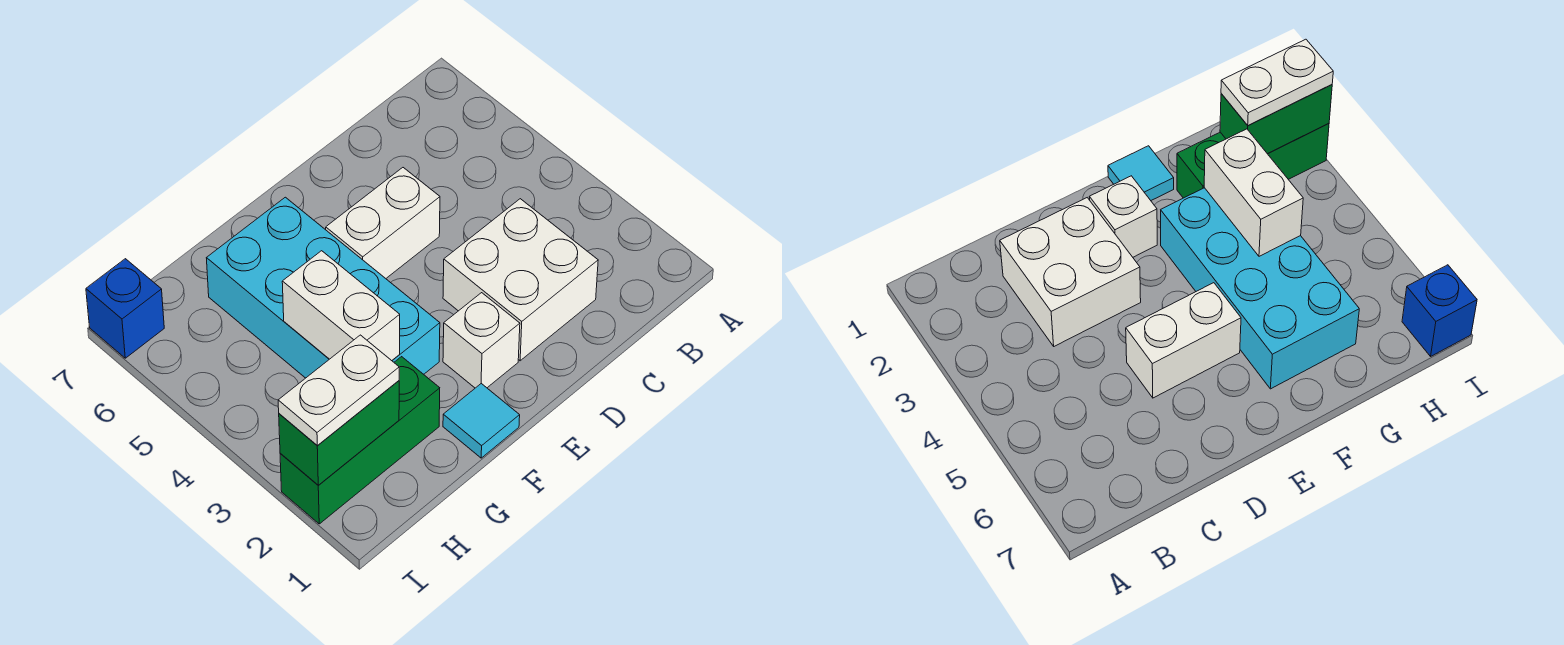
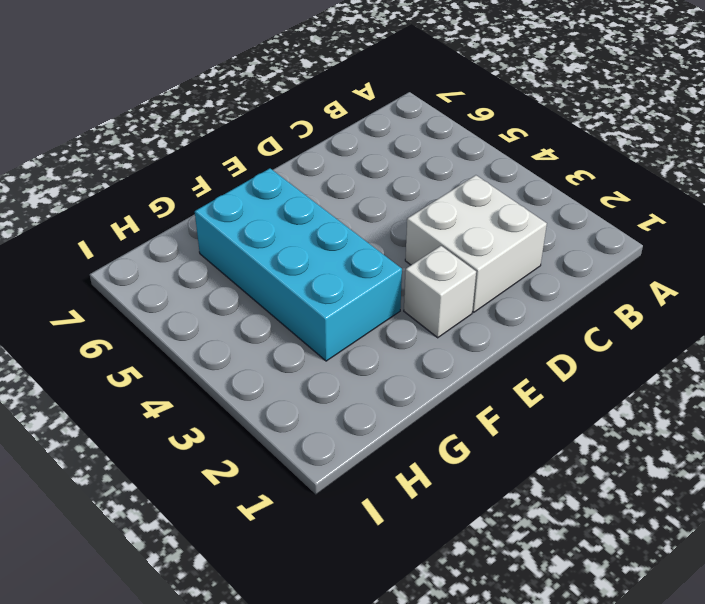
none -> white 1x2 brick [326,168,440,278]
none -> cyan 1x1 tile [443,384,520,458]

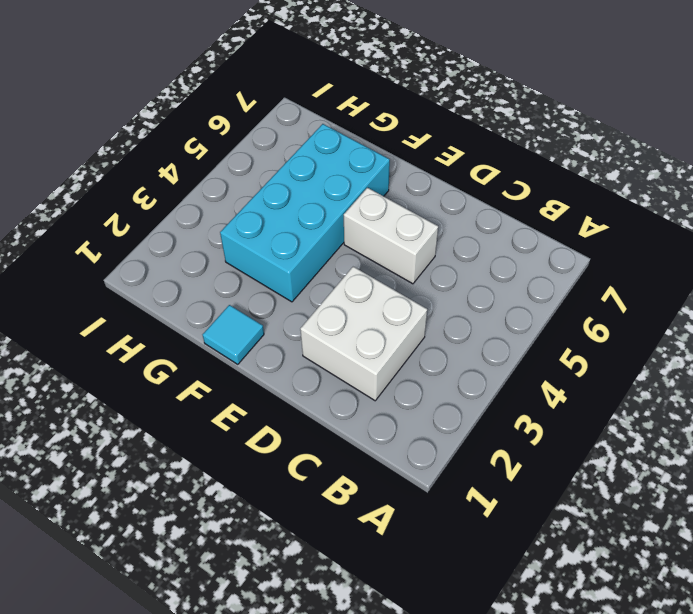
none -> white 1x1 brick [443,293,520,388]
none -> green 1x3 brick [280,357,440,524]

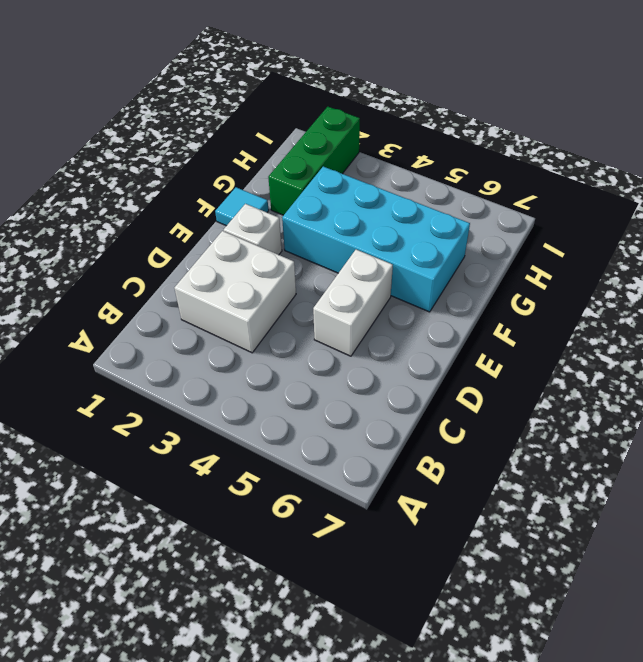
none -> blue 1x1 brick [86,259,164,358]
none -> white 1x2 brick [282,251,400,361]

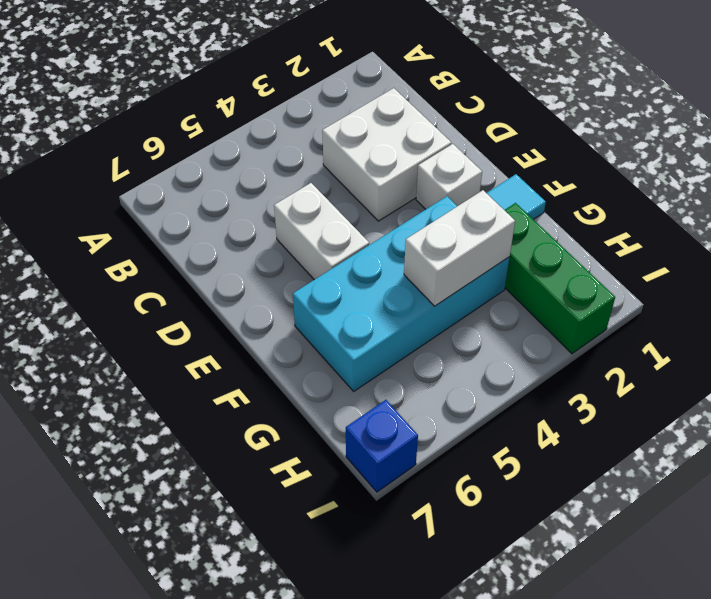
none -> green 1x2 brick [279,381,399,485]
none -> white 1x2 plate [278,335,399,445]

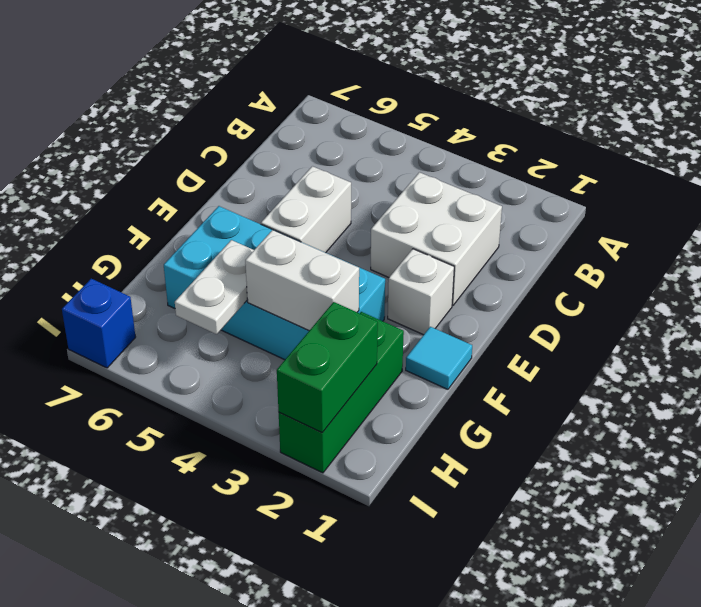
white 1x2 plate [175,240,254,334] -> white 1x2 plate moved to [278,335,399,445]

